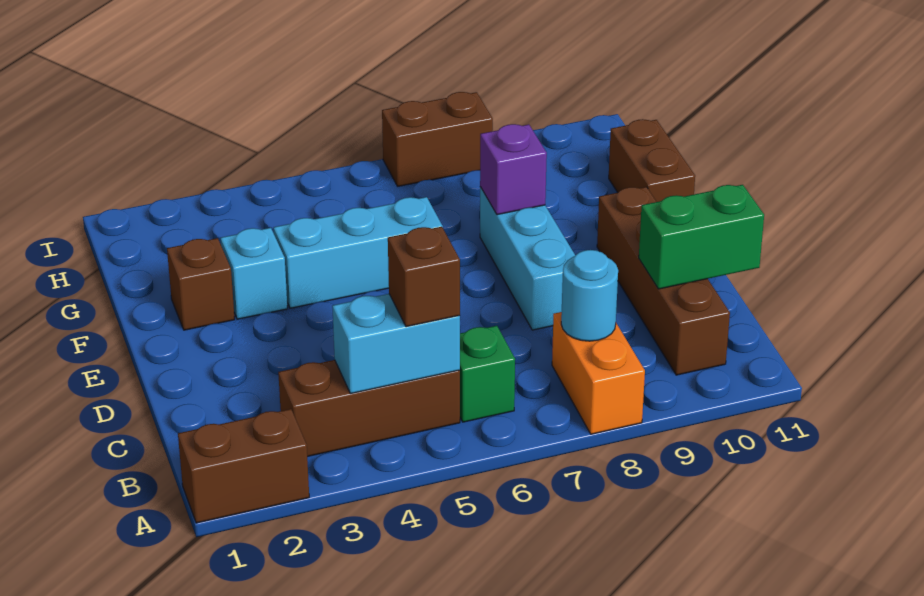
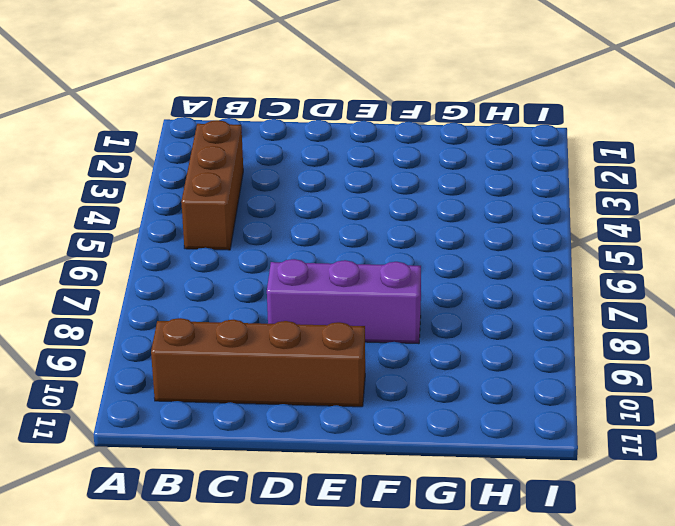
purple 1x3 brick [267,259,421,344] -> cyan 1x3 brick [480,187,575,330]
none -> brown 1x2 brick [178,409,309,523]
none -> orange 1x2 brick [552,312,645,434]
none -> green 1x1 brick [460,326,515,422]

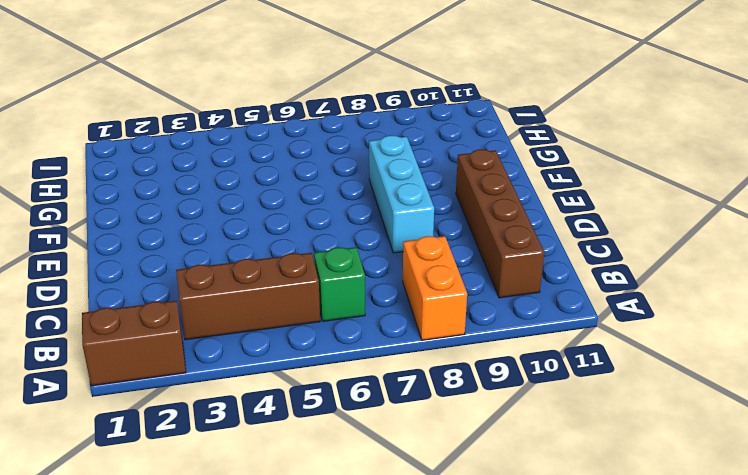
none -> brown 1x1 brick [167,238,235,330]
none -> cyan 1x1 brick [221,228,288,319]
none -> cyan 1x3 brick [274,197,443,308]

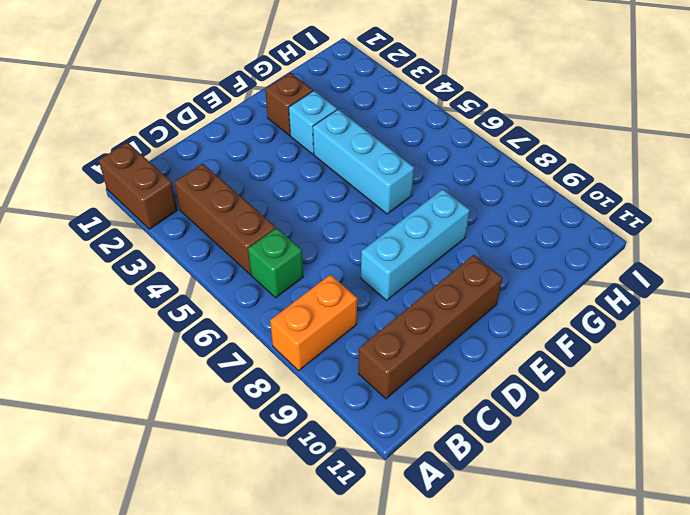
none -> brown 1x2 brick [609,119,695,202]
none -> brown 1x2 brick [382,92,493,186]
none -> cyan 1x2 brick [332,294,460,394]

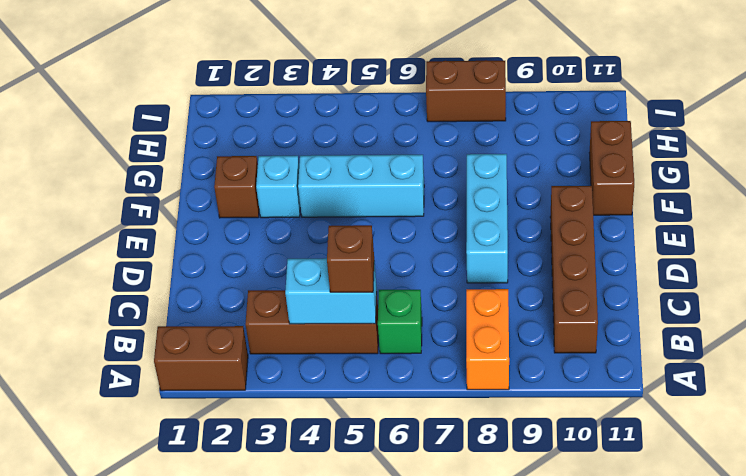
none -> cyan 1x1 round brick [561,250,618,341]
none -> green 1x2 brick [639,185,764,289]
none -> purple 1x1 brick [480,124,547,215]

